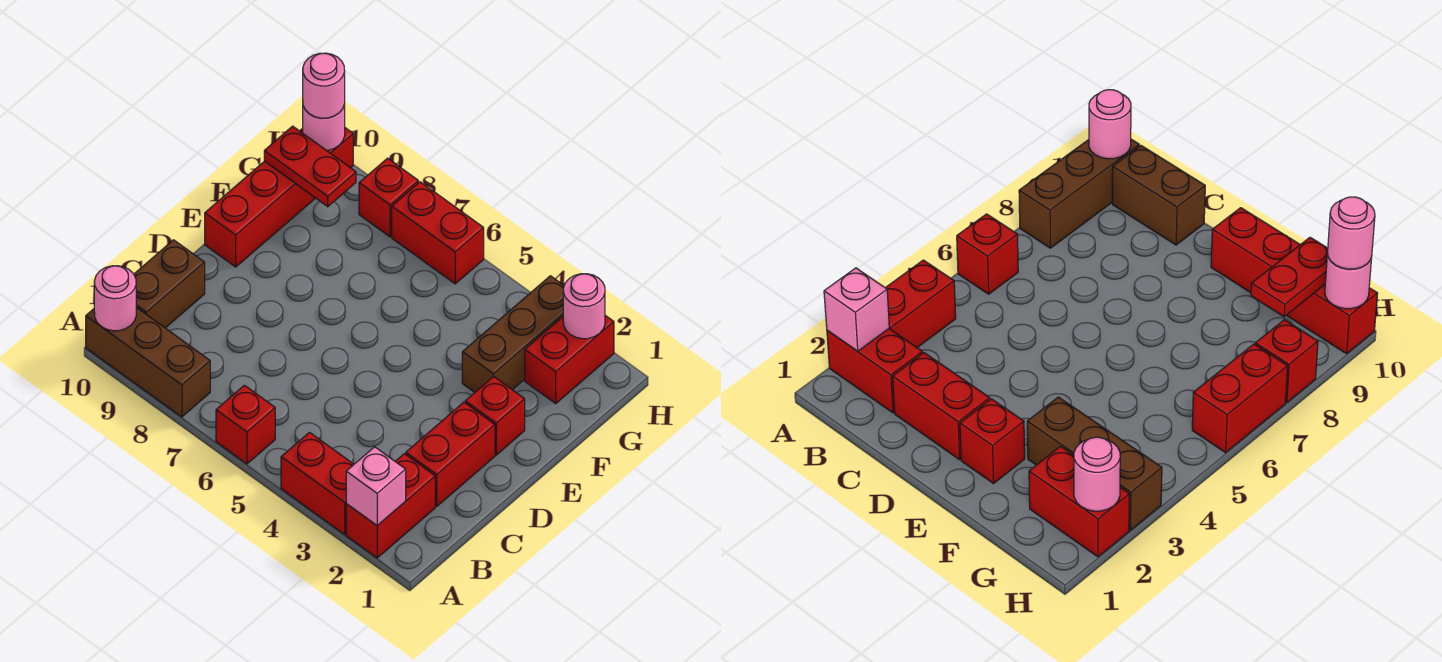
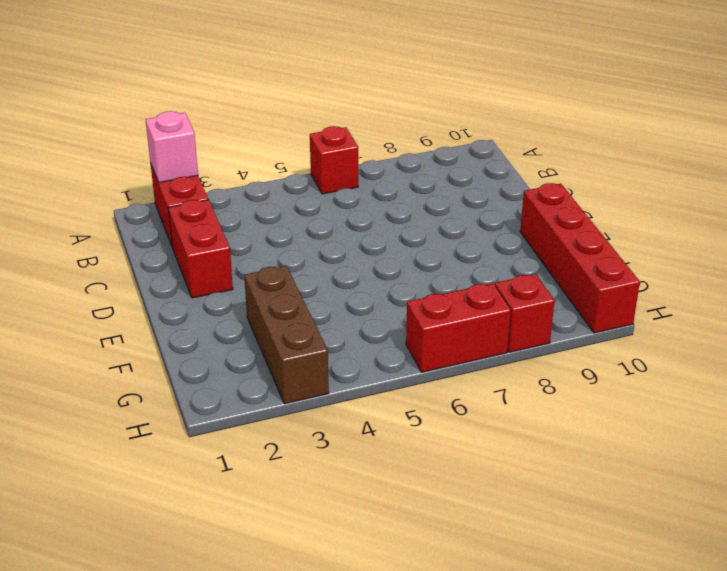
none -> red 1x2 brick [281,432,354,534]
none -> brown 1x3 brick [86,307,210,417]
none -> brown 1x2 brick [134,240,205,328]

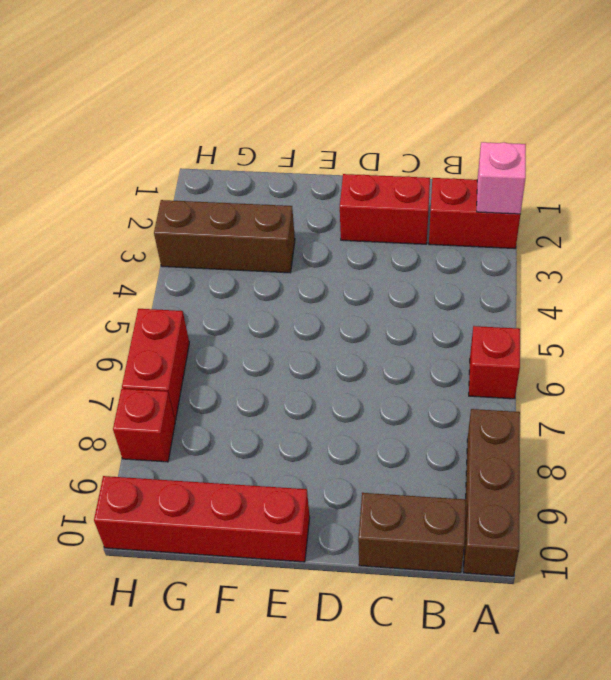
none -> red 1x2 brick [281,432,354,534]
none -> red 1x1 brick [465,376,525,455]
none -> red 1x2 brick [525,315,614,404]

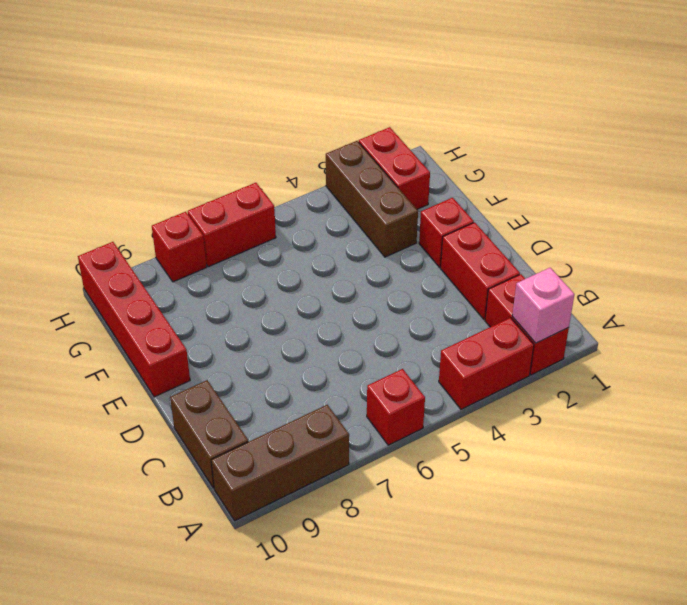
none -> pink 1x1 round brick [94,266,136,331]
none -> red 1x2 plate [264,126,356,207]
none -> pink 1x1 round brick [563,274,605,339]

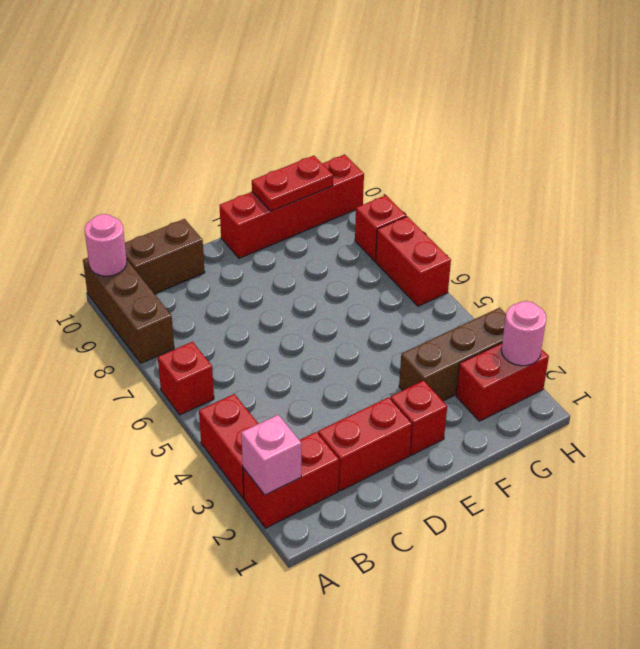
red 1x2 plate [252,156,333,211] -> red 1x2 plate turned to [264,126,356,207]
none -> pink 1x1 round brick [303,104,345,150]
none -> pink 1x1 round brick [303,53,345,118]

